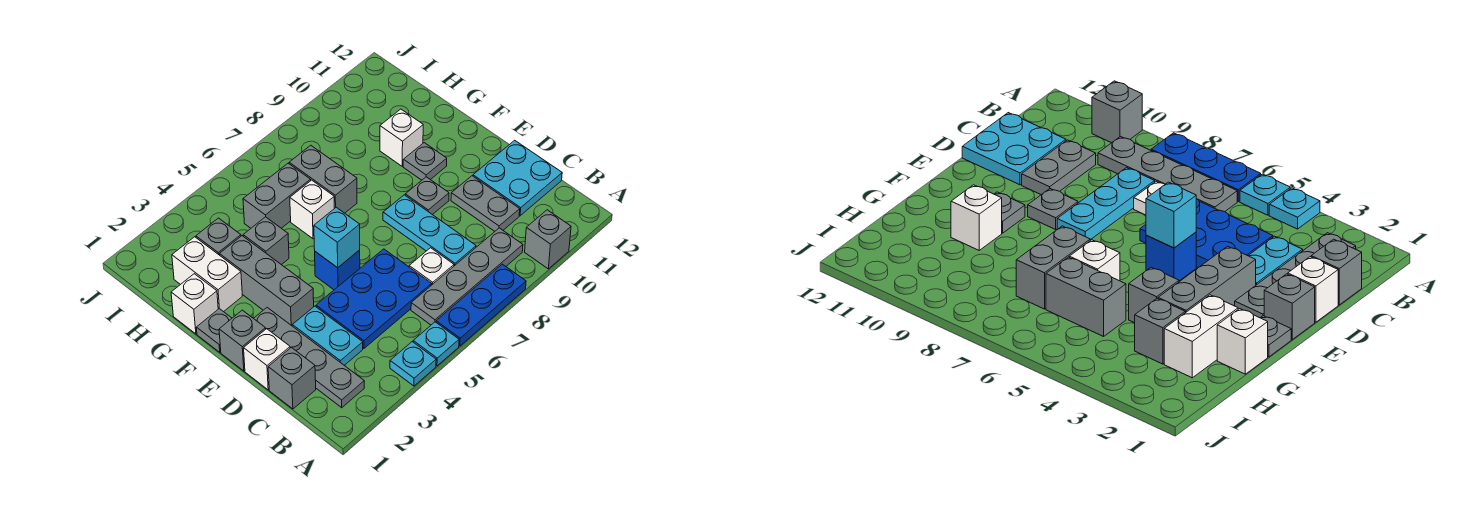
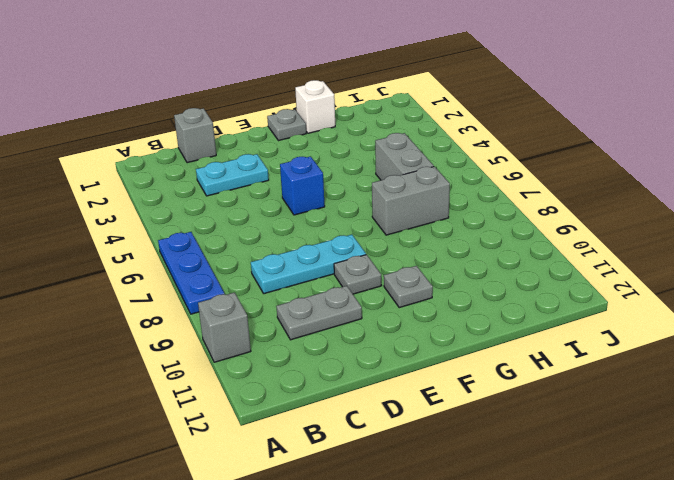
none -> cyan 1x1 plate [390,342,436,386]
none -> cyan 1x1 plate [413,322,459,366]
none -> grey 1x4 plate [254,308,364,408]

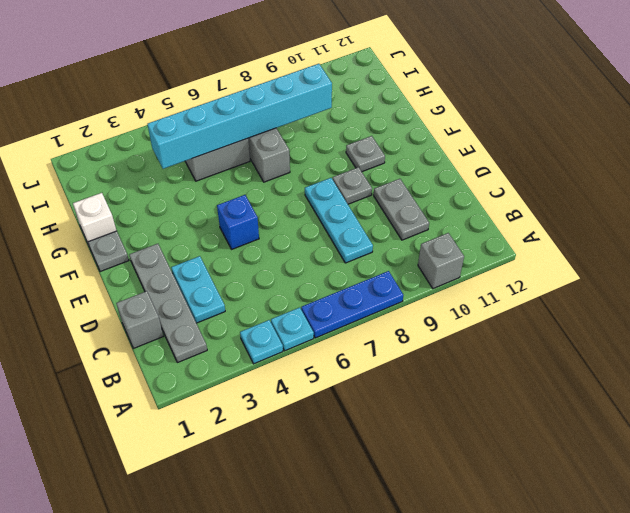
cyan 1x6 brick [148,64,332,169] -> none
none -> grey 1x4 plate [411,228,523,325]
none -> blue 2x3 plate [316,249,432,349]
none -> white 1x1 plate [409,248,454,285]

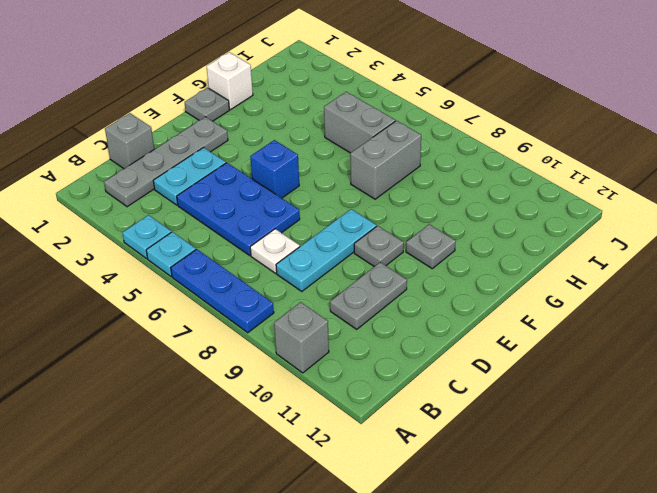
none -> grey 1x4 plate [411,228,523,325]
none -> cyan 2x2 plate [473,140,562,216]
none -> white 1x1 brick [244,329,290,390]

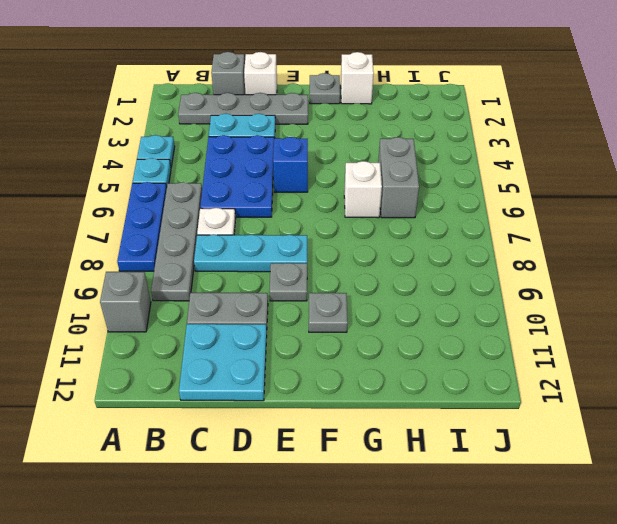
none -> grey 1x1 brick [219,310,266,371]
none -> grey 1x3 brick [220,236,314,326]
none -> white 1x2 brick [172,237,242,312]

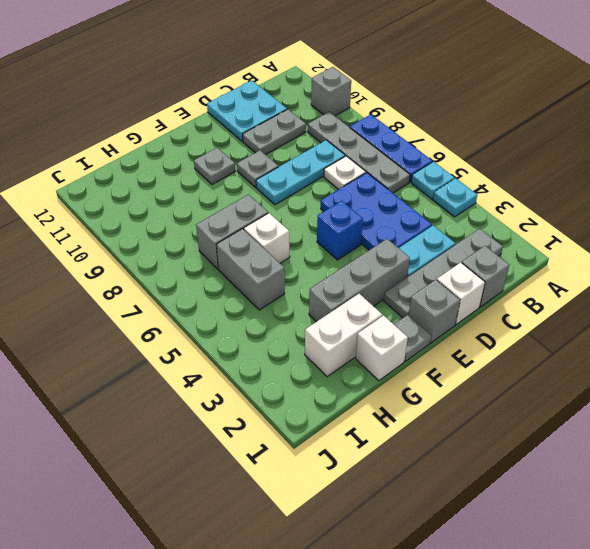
none -> grey 1x1 brick [243,217,289,265]
none -> white 1x1 brick [380,109,423,166]
none -> grey 1x1 brick [196,218,241,255]

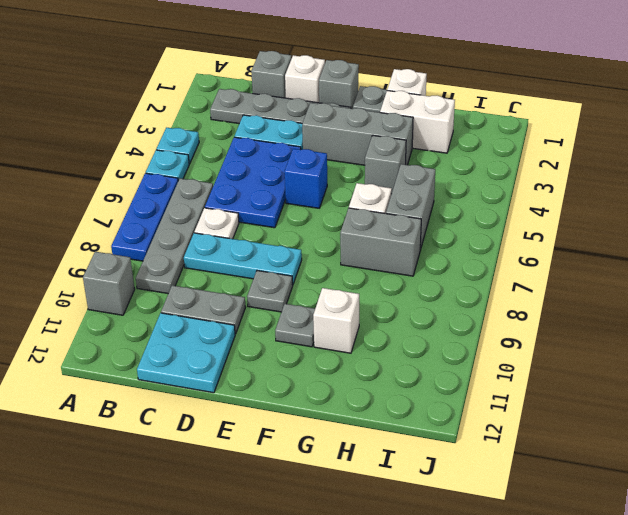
none -> grey 1x1 brick [196,218,241,255]
none -> cyan 1x1 brick [314,207,360,268]

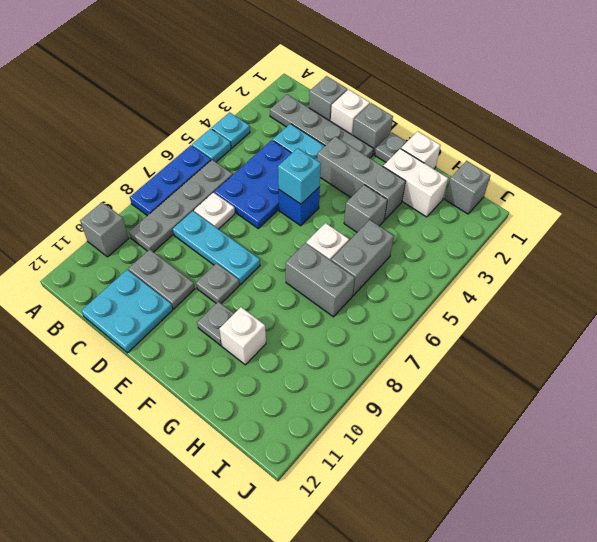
grey 1x1 brick [445,161,490,214] -> grey 1x1 brick moved to [196,218,241,255]

